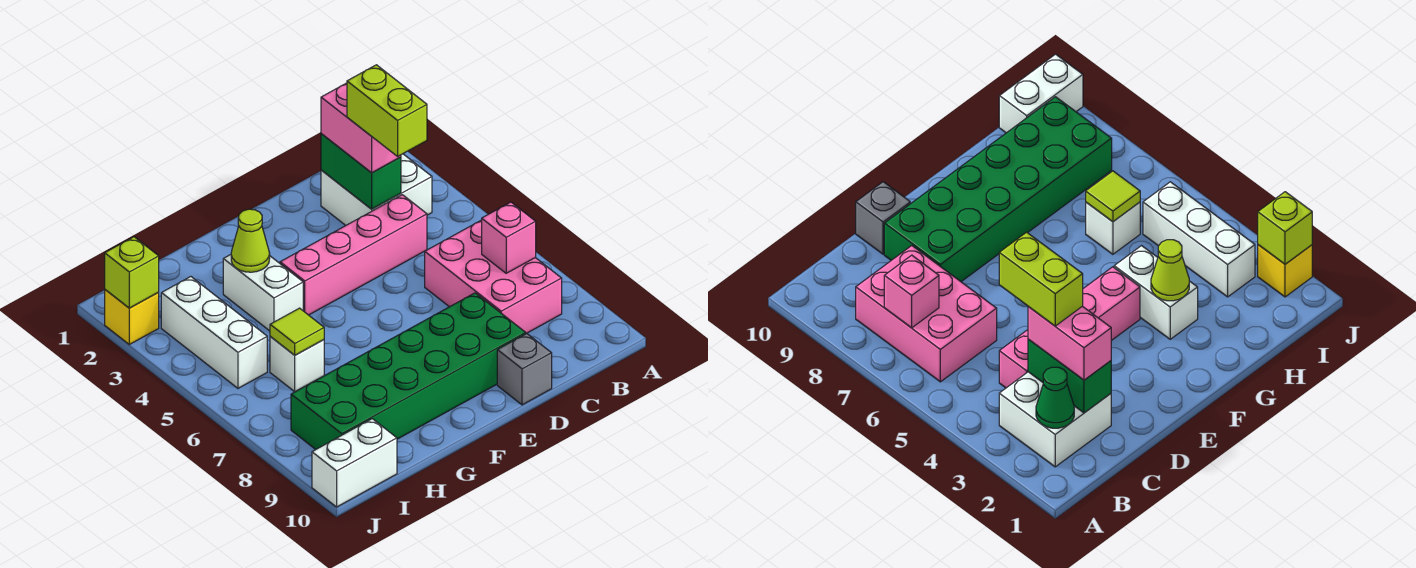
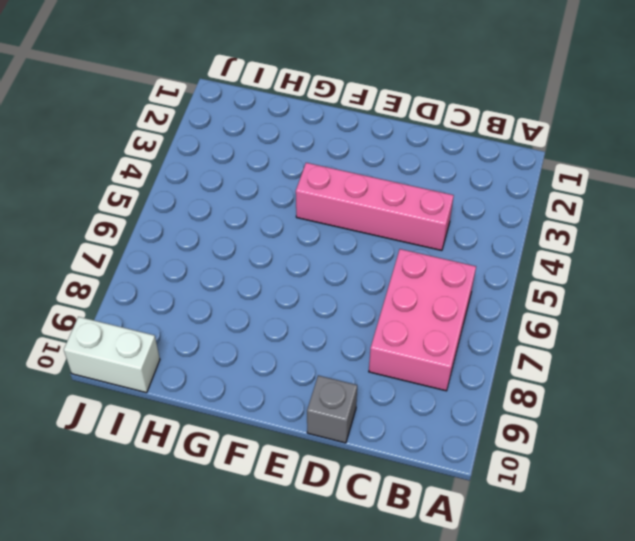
none -> white 2x2 brick [321,154,432,225]
none -> green 2x6 brick [291,293,526,450]
none -> white 1x2 brick [223,255,303,331]

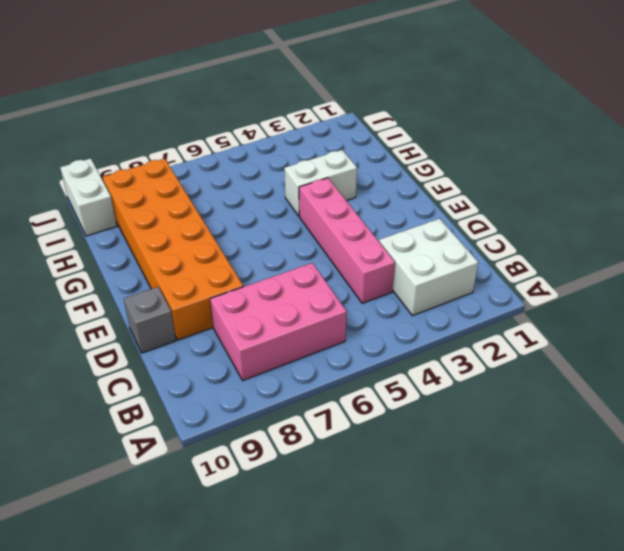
orange 2x6 brick [103,159,243,340] -> green 2x6 brick [291,293,526,450]
none -> white 1x1 brick [270,336,324,392]
none -> white 1x3 brick [161,277,267,388]
none -> yellow 1x1 brick [105,290,159,344]

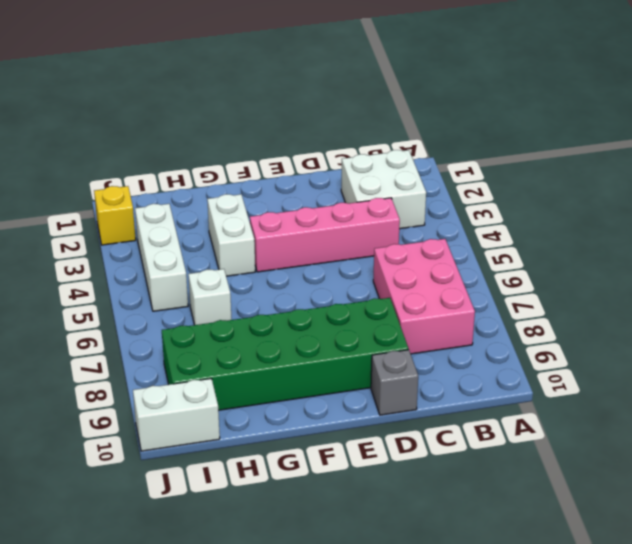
none -> green 1x1 cone [1036,367,1074,428]
none -> pink 1x1 brick [482,202,536,273]
none -> green 1x2 brick [321,134,401,209]

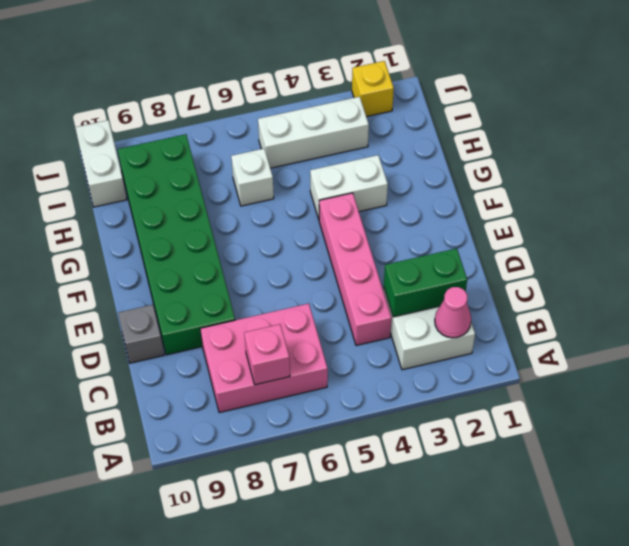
pink 1x1 cone [435,287,471,338] -> green 1x1 cone [1036,367,1074,428]
none -> lime 1x1 cone [231,209,270,272]
none -> lime 1x1 tile [270,308,324,355]
none -> lime 1x1 brick [105,237,159,308]

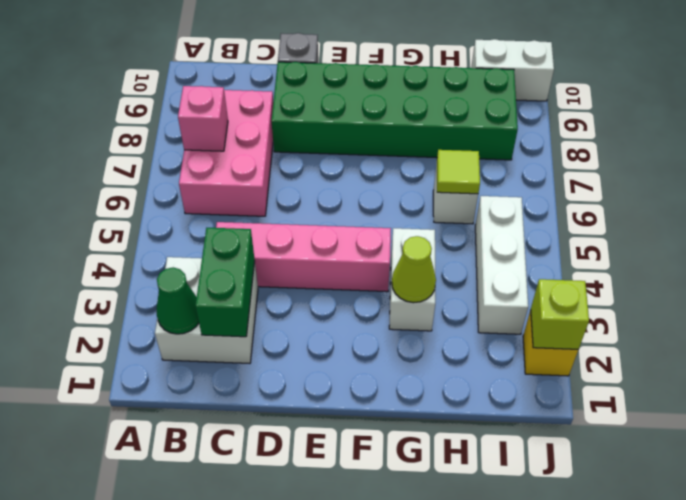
none -> pink 1x2 brick [321,83,401,173]
none -> lime 1x2 brick [347,65,427,156]

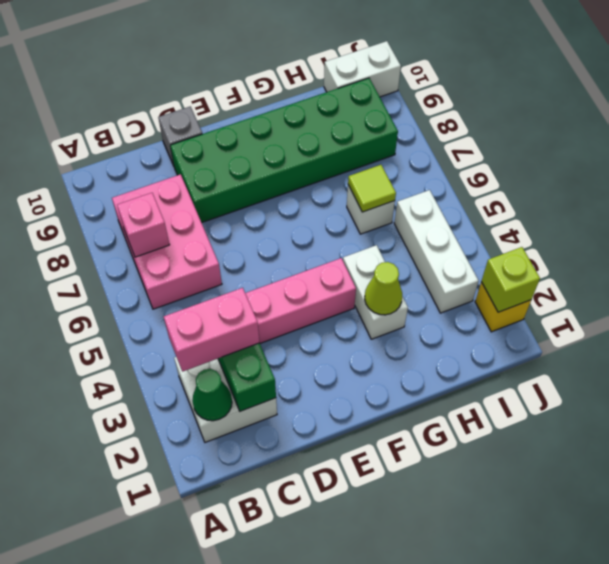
pink 1x2 brick [164,288,259,372] -> pink 1x2 brick turned to [321,83,401,173]
none -> lime 1x2 brick [347,65,427,156]

